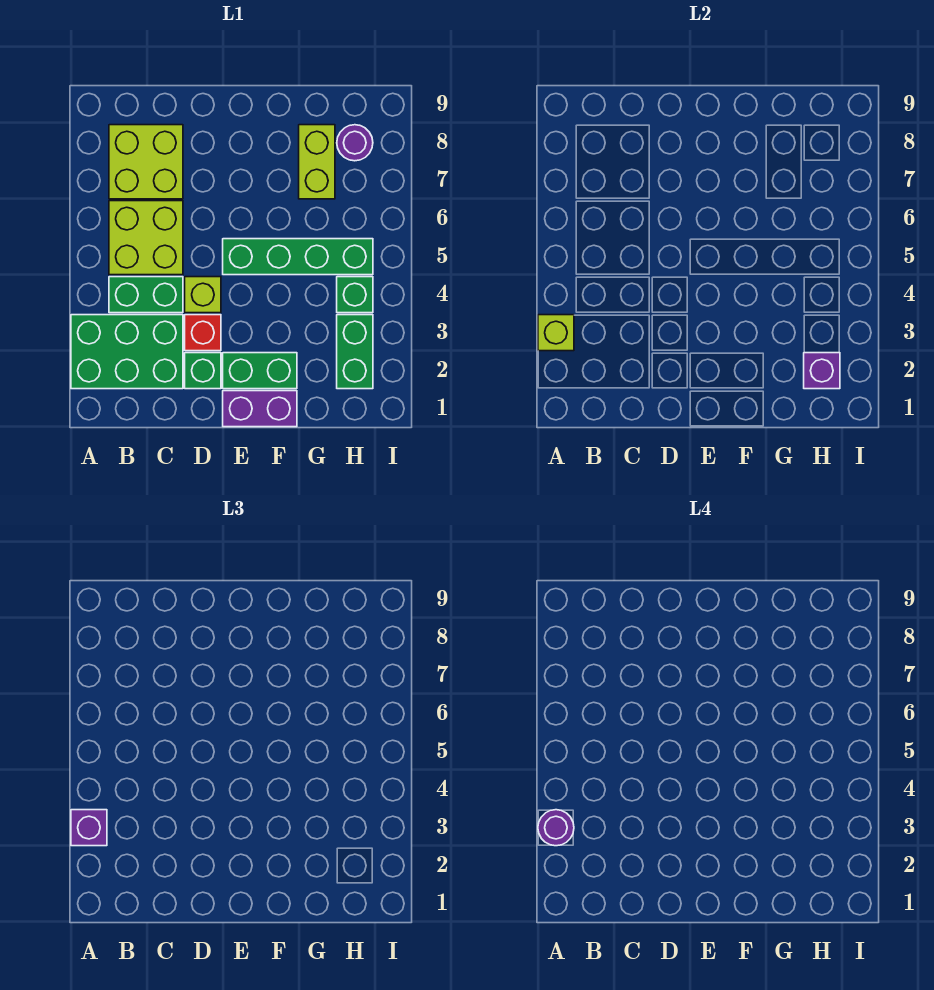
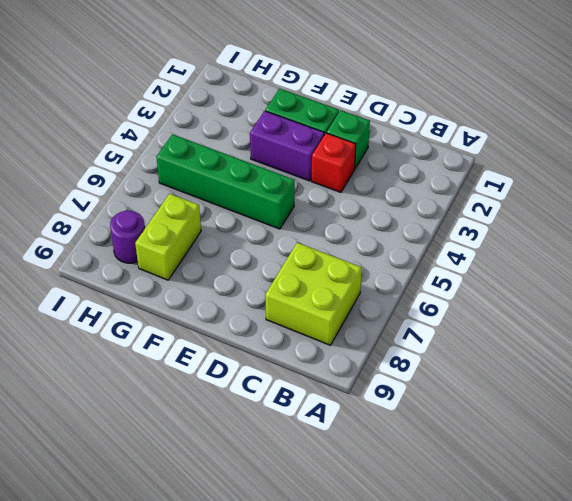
purple 1x2 brick [250,111,324,181] -> purple 1x2 brick moved to [223,391,297,427]
none -> green 2x3 brick [71,315,183,389]
none -> green 1x2 brick [109,277,183,313]
none -> lime 2x2 brick [109,201,183,275]

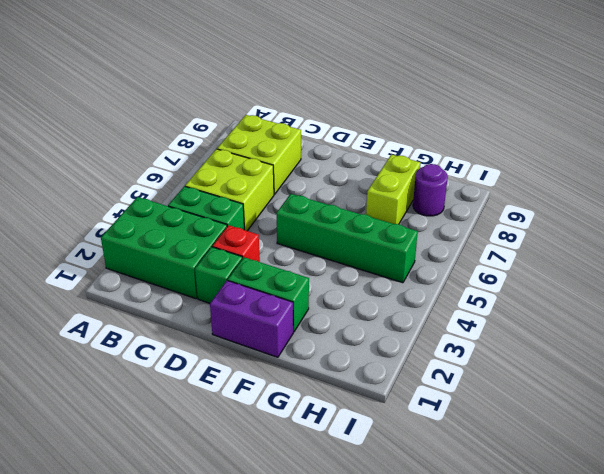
none -> lime 1x1 brick [185,277,221,313]
none -> green 1x2 brick [337,315,373,389]
none -> green 1x1 brick [337,277,373,313]

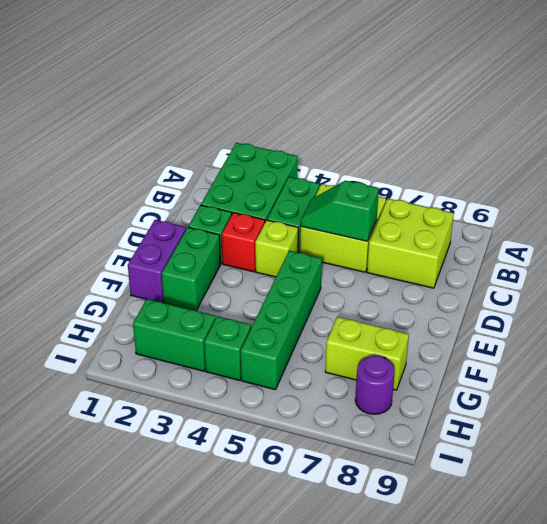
green 1x2 slope [301,181,379,241] -> none
none -> lime 1x1 brick [538,315,574,351]
none -> purple 1x1 brick [804,353,840,389]
none -> purple 1x1 brick [71,810,107,846]

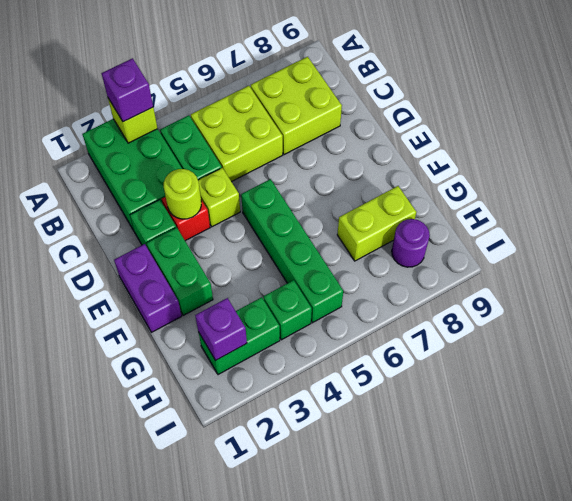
lime 1x1 round brick [164,169,201,219] -> none
none -> purple 1x1 round brick [538,810,574,846]

